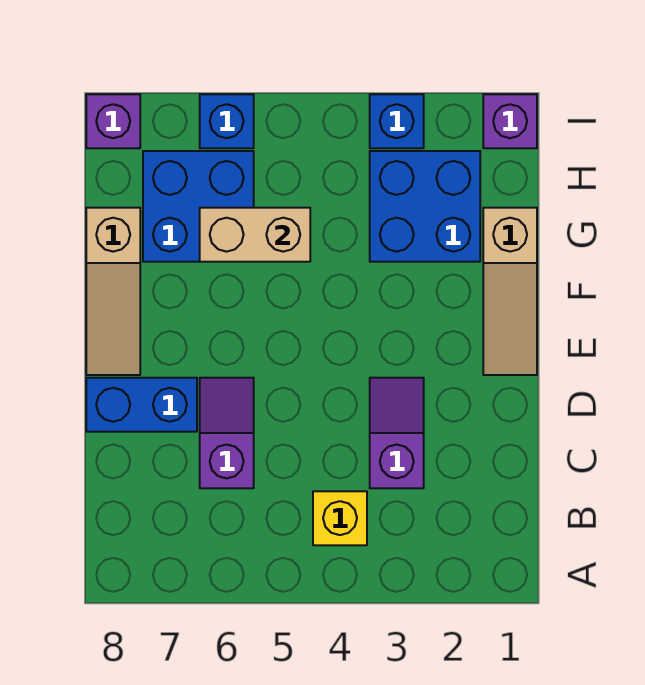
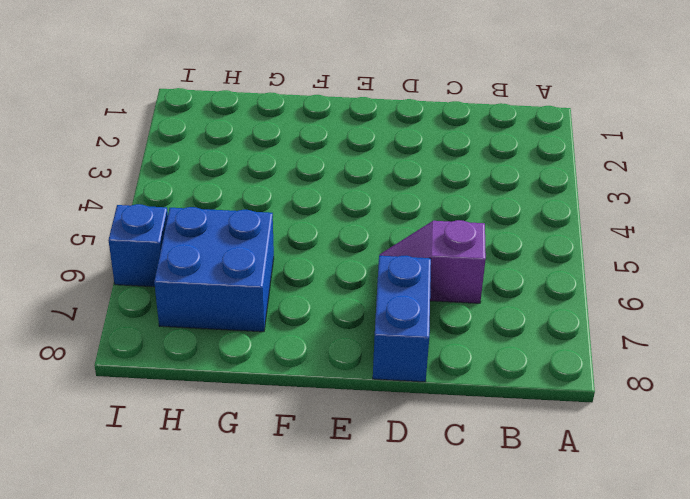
none -> yellow 1x1 brick [313,491,367,545]
none -> purple 1x2 slope [370,378,424,488]
none -> tan 1x3 slope [483,208,537,375]

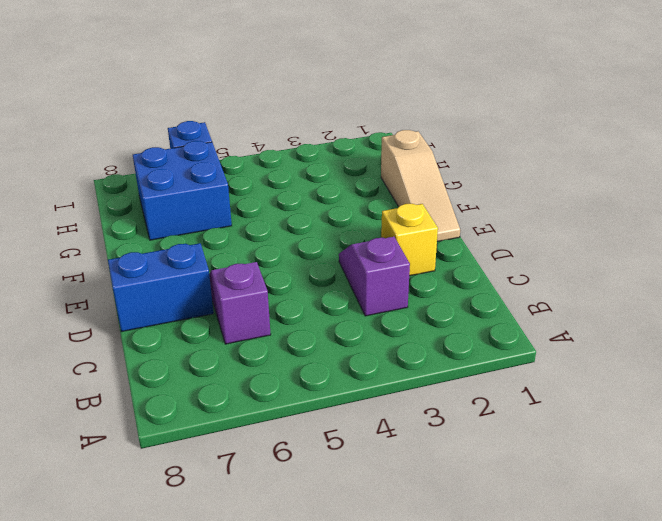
yellow 1x1 brick [381,204,438,276] -> yellow 1x1 brick moved to [313,491,367,545]
none -> tan 1x3 slope [86,208,140,375]
none -> blue 2x2 brick [370,151,480,262]
none -> purple 1x1 brick [483,94,537,148]

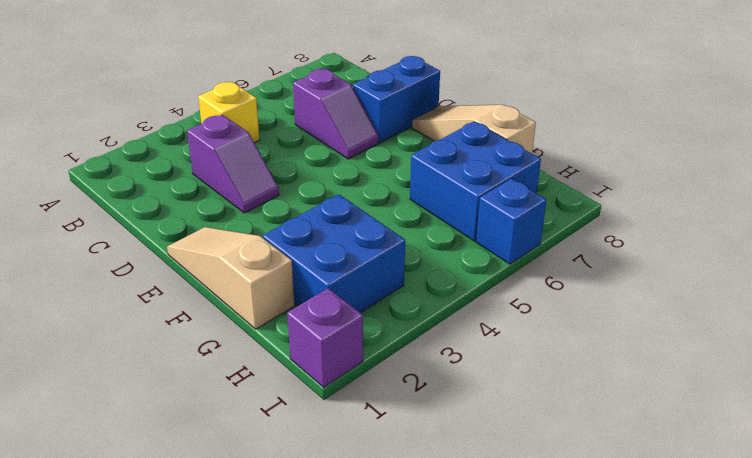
none -> blue 1x1 brick [370,94,424,148]
none -> purple 1x1 brick [86,94,140,148]
none -> tan 1x2 brick [200,208,310,262]

